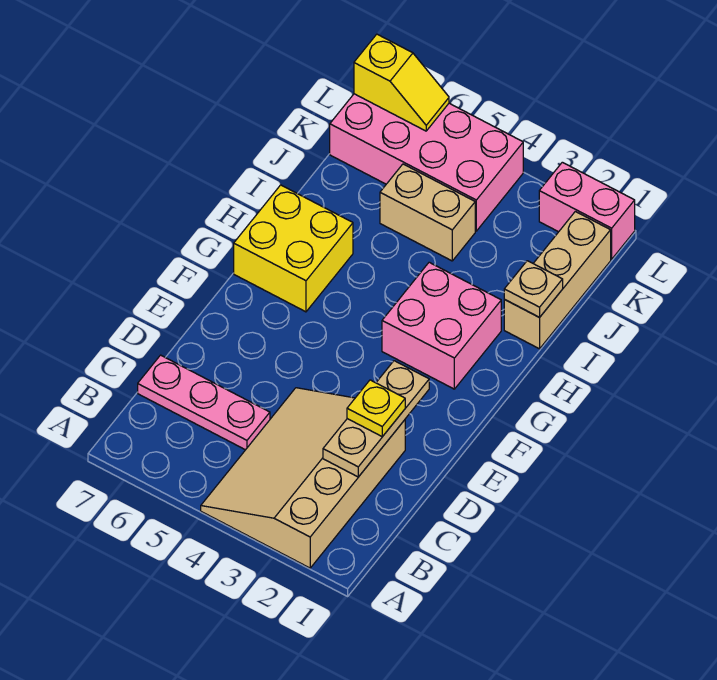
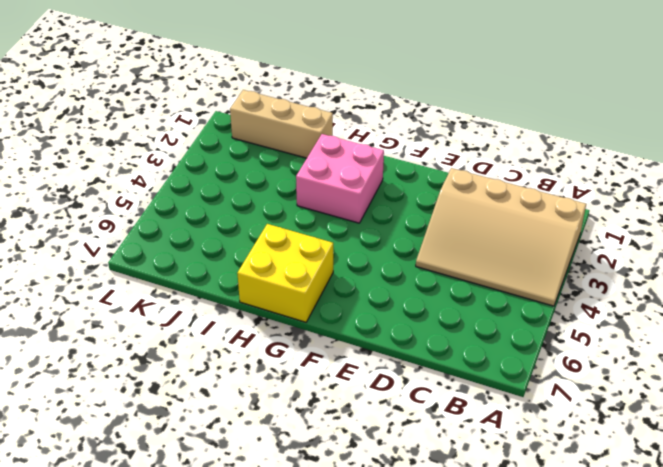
none -> pink 1x3 plate [138,355,270,450]
none -> tan 1x2 brick [380,164,475,261]
none -> pink 2x4 brick [330,94,523,231]

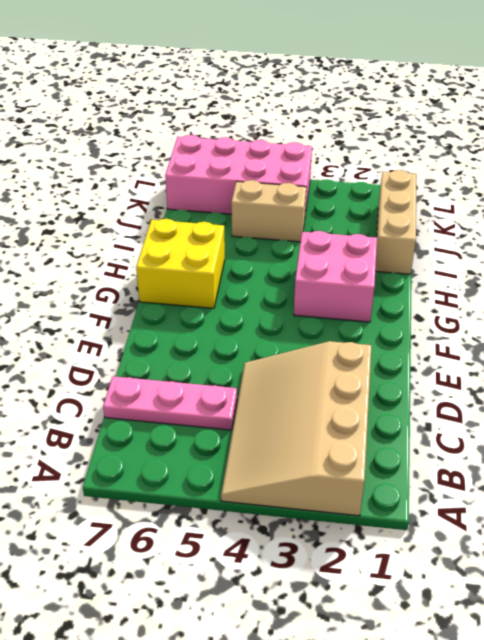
none -> pink 1x2 brick [539,162,635,259]
none -> tan 1x3 plate [323,361,429,477]
none -> tan 1x1 plate [504,261,563,317]

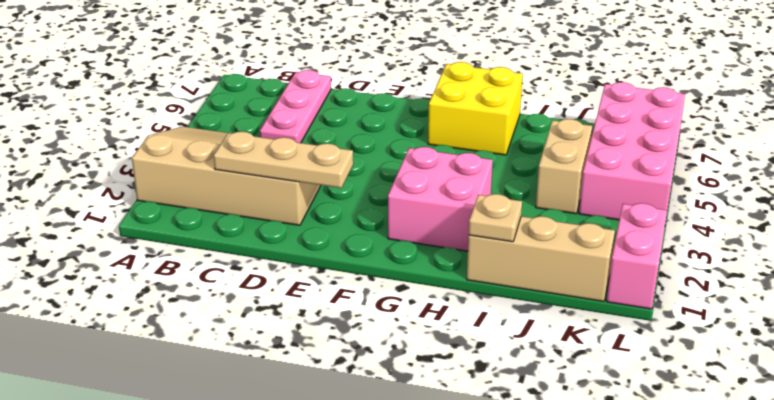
none -> yellow 1x2 slope [354,34,449,131]
none -> yellow 1x1 plate [347,380,405,437]

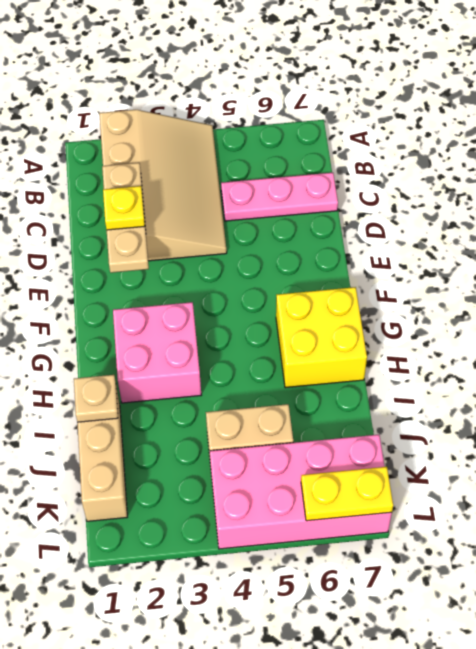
yellow 1x2 plate [301,467,393,521] -> yellow 1x2 slope [354,34,449,131]
none -> pink 1x2 brick [539,162,635,259]

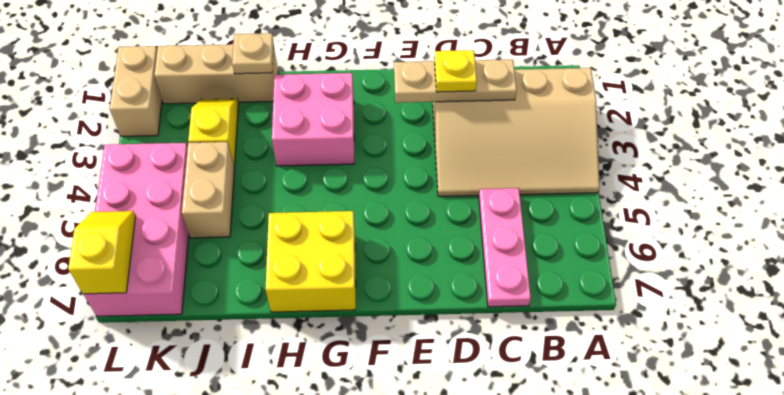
yellow 1x2 slope [188,99,239,167] -> none
tan 1x2 brick [110,46,162,136] -> pink 1x2 brick [539,162,635,259]

